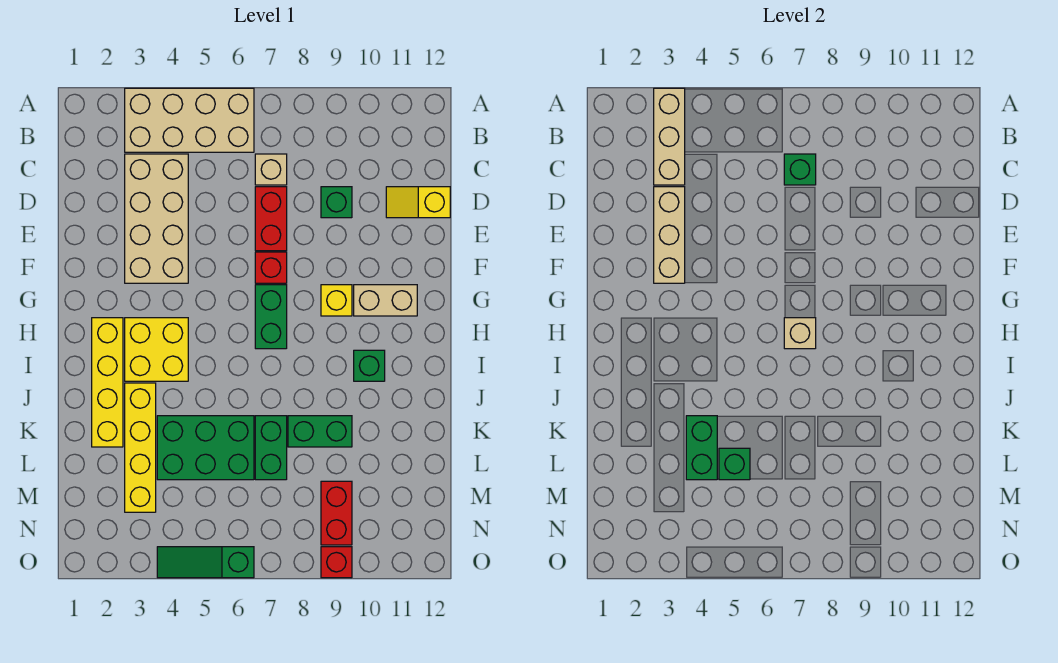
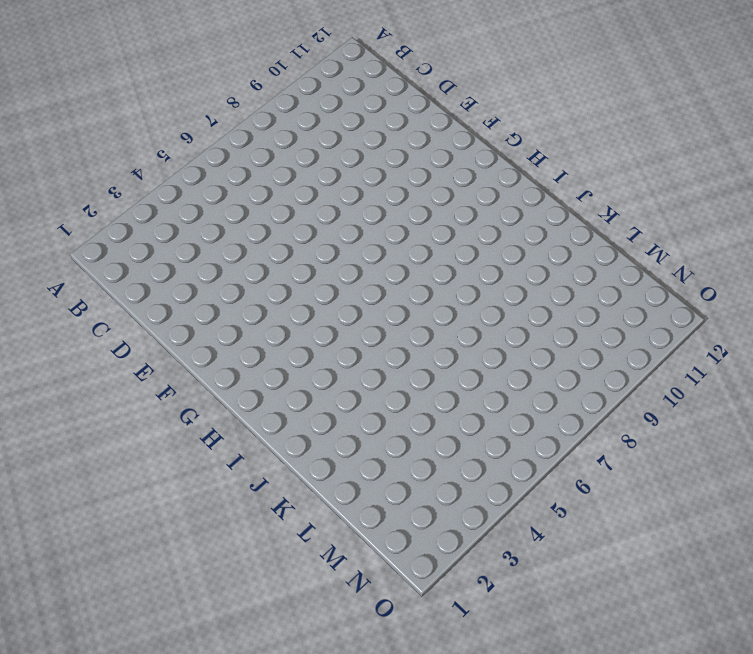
none -> tan 2x4 brick [125,88,254,152]
none -> tan 2x4 brick [125,154,188,283]
none -> tan 1x1 brick [255,154,287,185]

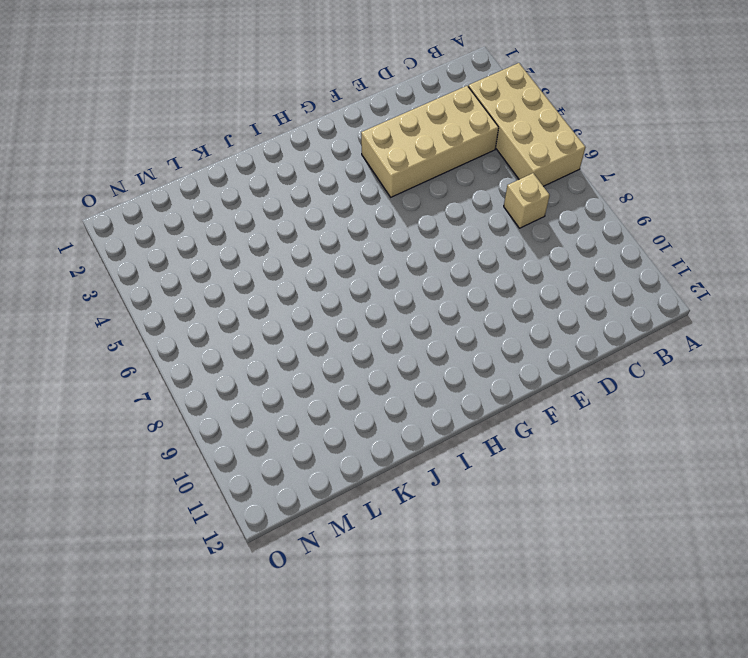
none -> red 1x2 brick [255,187,287,251]
none -> green 1x1 brick [321,187,352,218]
none -> yellow 1x2 slope [386,187,450,218]

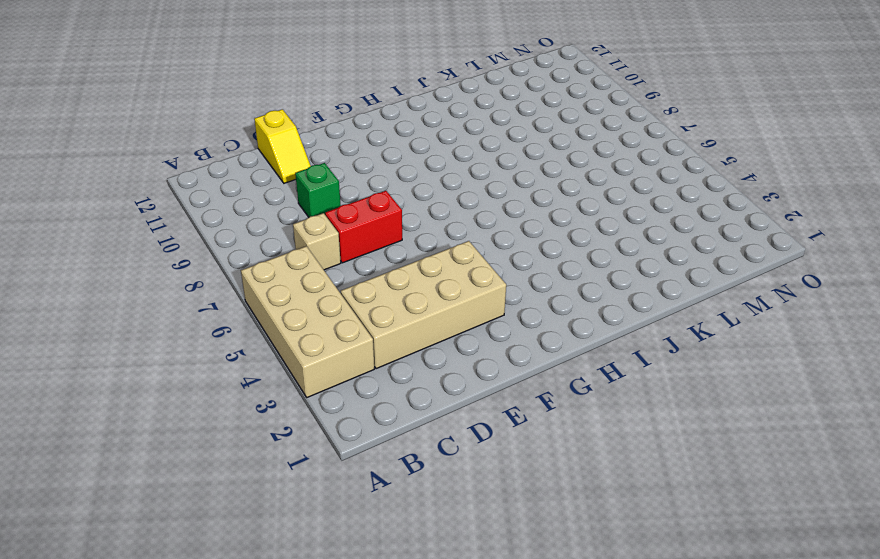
none -> red 1x1 brick [255,252,287,283]
none -> green 1x2 brick [255,285,287,349]
none -> yellow 1x1 brick [321,285,352,316]

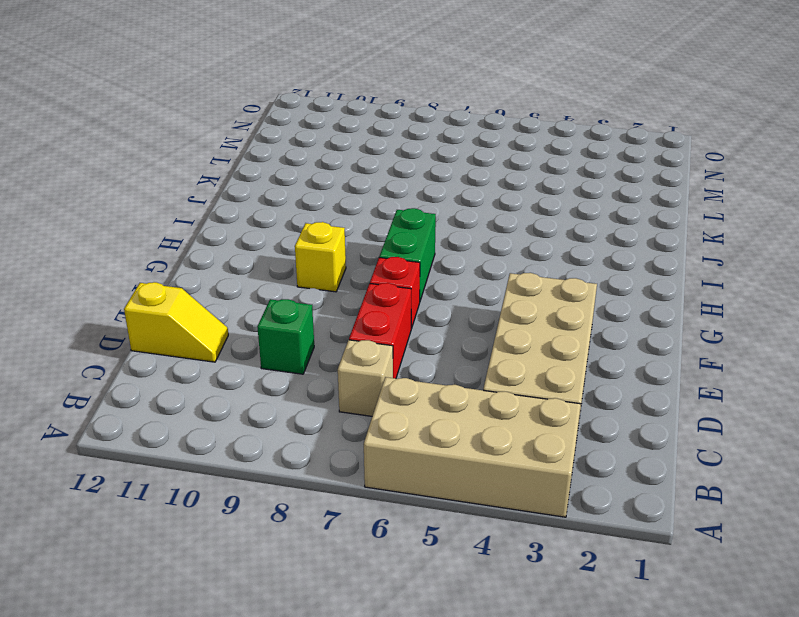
none -> tan 1x2 brick [354,285,417,316]
none -> yellow 1x4 brick [92,318,123,447]
none -> yellow 2x2 brick [125,318,188,381]

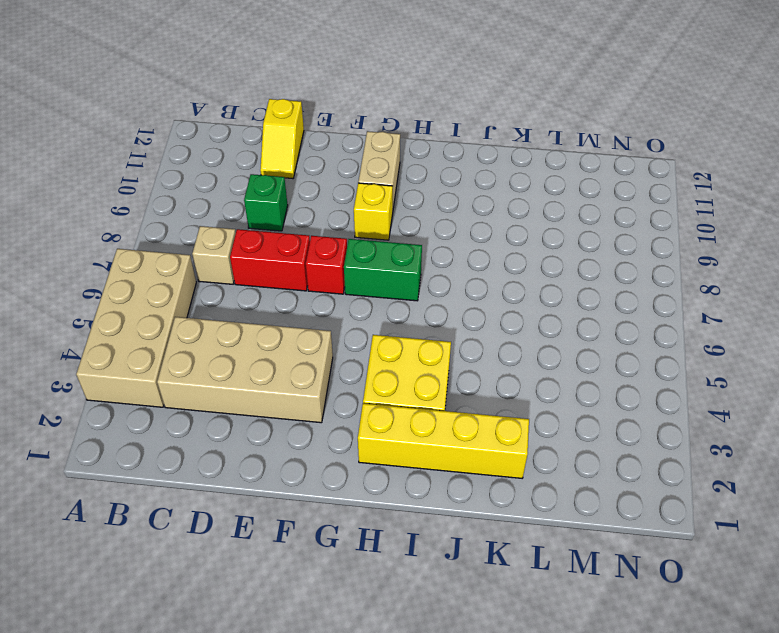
none -> green 1x1 brick [354,350,385,381]
none -> yellow 1x4 brick [125,383,156,512]
none -> green 2x3 brick [157,416,254,480]

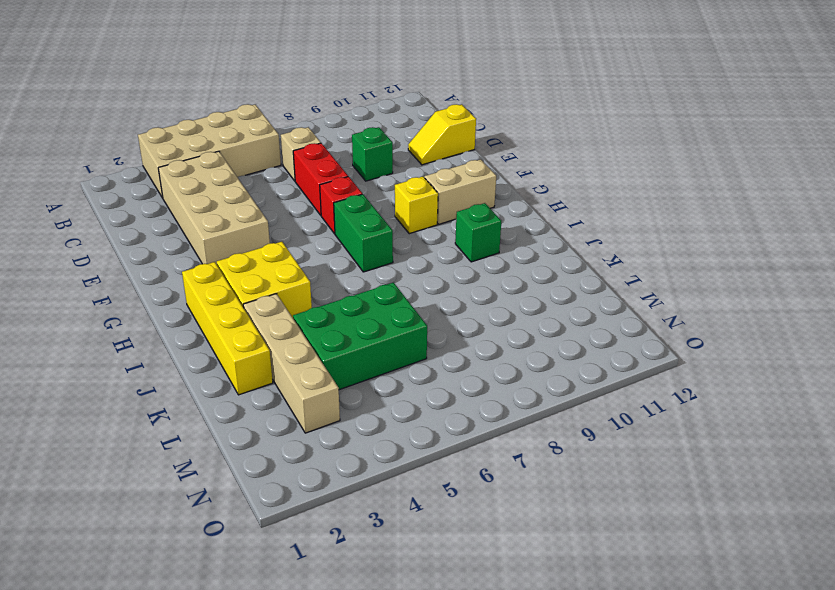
tan 1x4 brick [243,294,340,433] -> yellow 1x4 brick [125,383,156,512]
none -> green 1x2 brick [255,416,287,480]
none -> green 1x2 brick [288,416,352,447]
none -> red 1x2 brick [321,481,352,545]

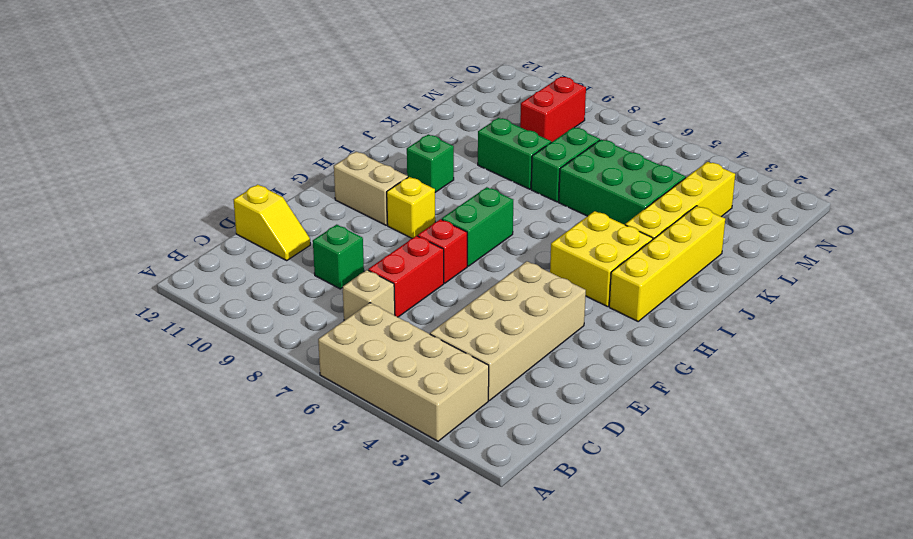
none -> green 1x3 slope [157,547,254,578]
none -> red 1x1 brick [321,547,352,578]
none -> tan 1x3 brick [654,88,685,185]

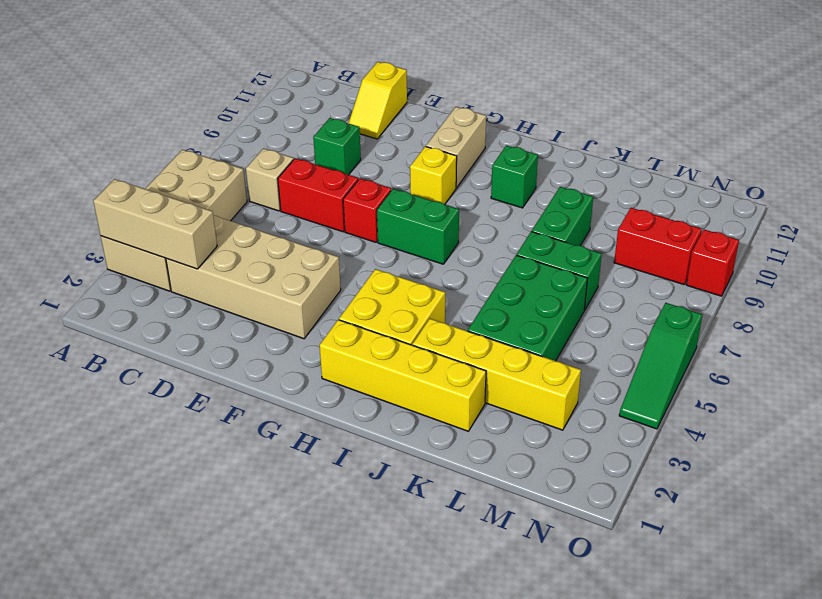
none -> green 1x1 brick [784,154,816,185]
none -> tan 1x3 brick [654,187,685,283]
none -> tan 1x1 brick [784,318,816,349]

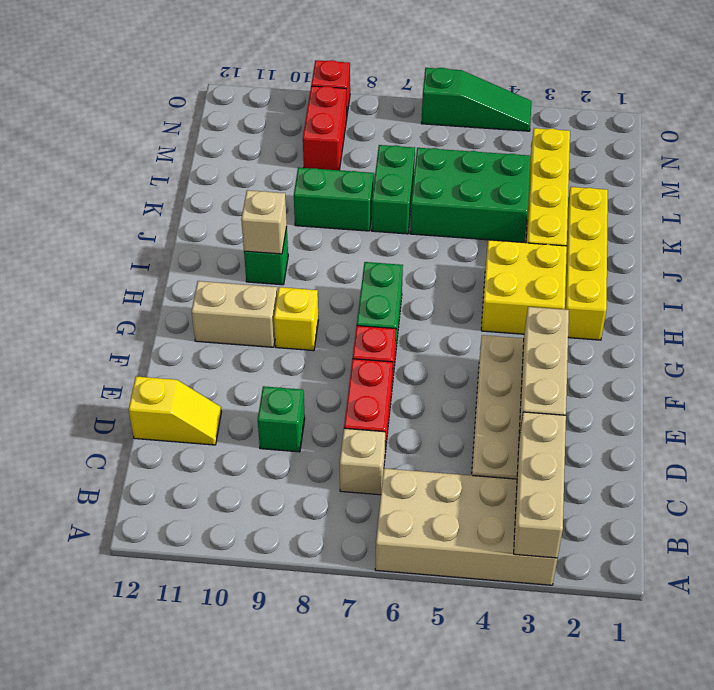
tan 1x1 brick [241,190,287,254] -> tan 1x1 brick moved to [784,318,816,349]
none -> green 1x1 brick [784,154,816,185]
none -> green 1x2 brick [686,416,717,480]
none -> green 1x1 brick [719,448,750,480]

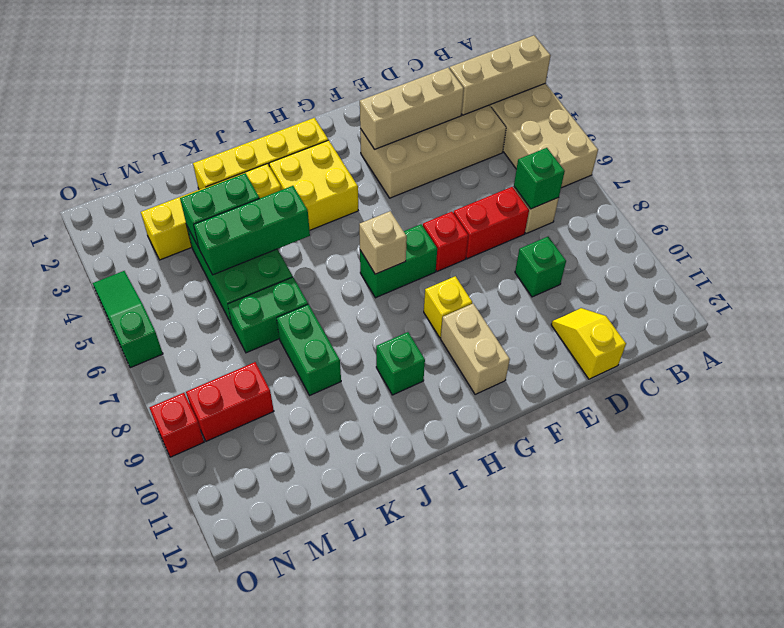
green 1x3 brick [194,186,310,275] -> green 1x1 brick [719,448,750,480]

